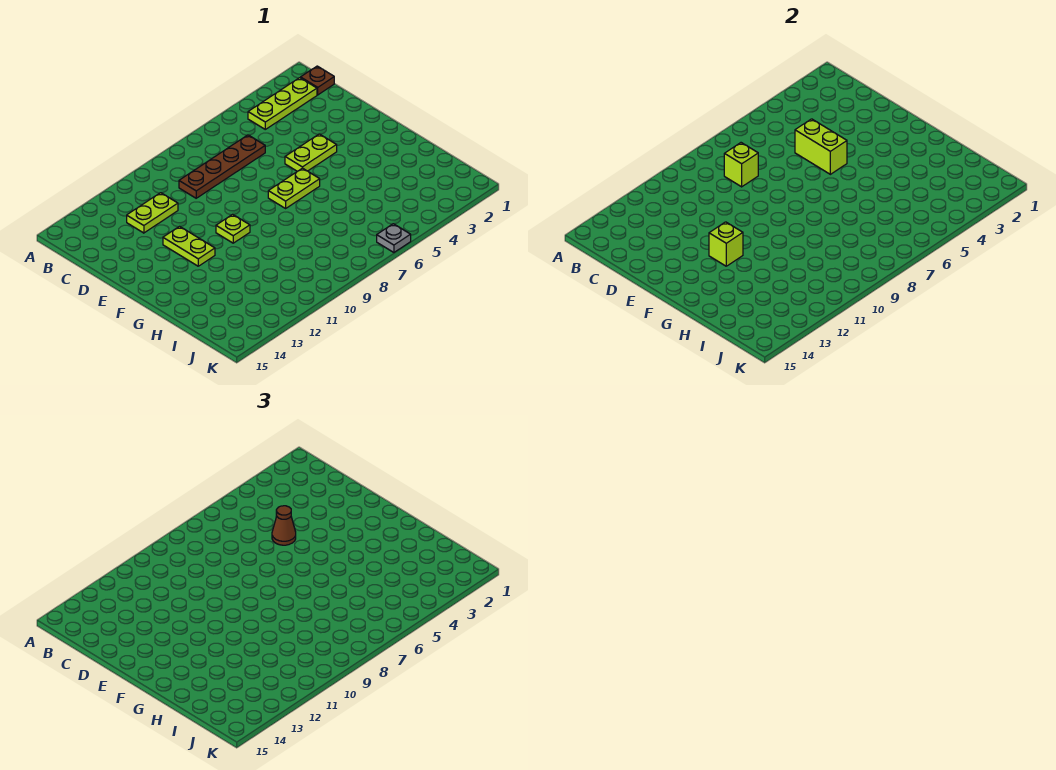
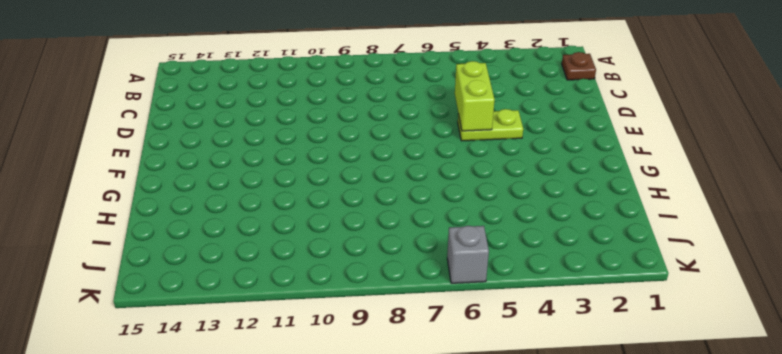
grey 1x1 brick [447,226,489,283] -> grey 1x1 plate [377,224,411,252]
none -> lime 1x3 plate [248,78,317,129]
none -> brown 1x4 plate [179,135,265,198]
none -> lime 1x2 plate [127,193,178,233]

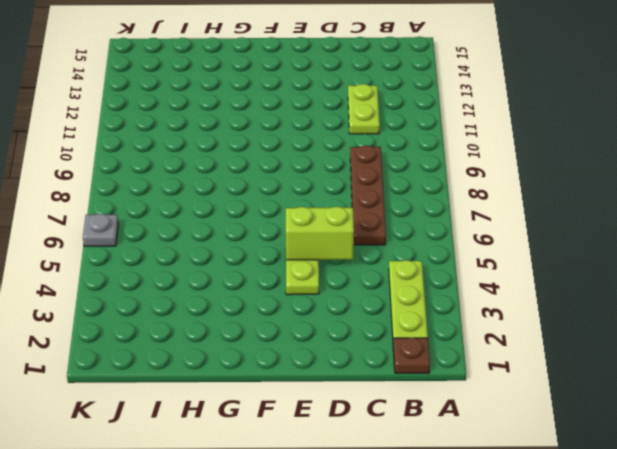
none -> lime 1x2 plate [163,226,215,266]
none -> lime 1x2 plate [268,168,320,208]
none -> lime 1x1 plate [216,214,250,243]

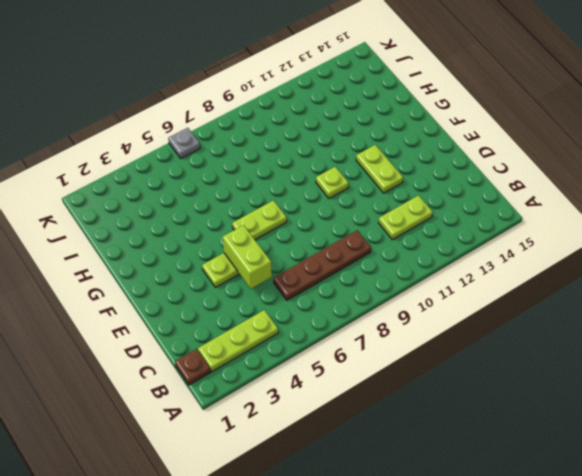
none -> lime 1x1 brick [724,143,758,187]
none -> lime 1x1 brick [709,222,743,266]
none -> brown 1x1 cone [272,506,296,545]

